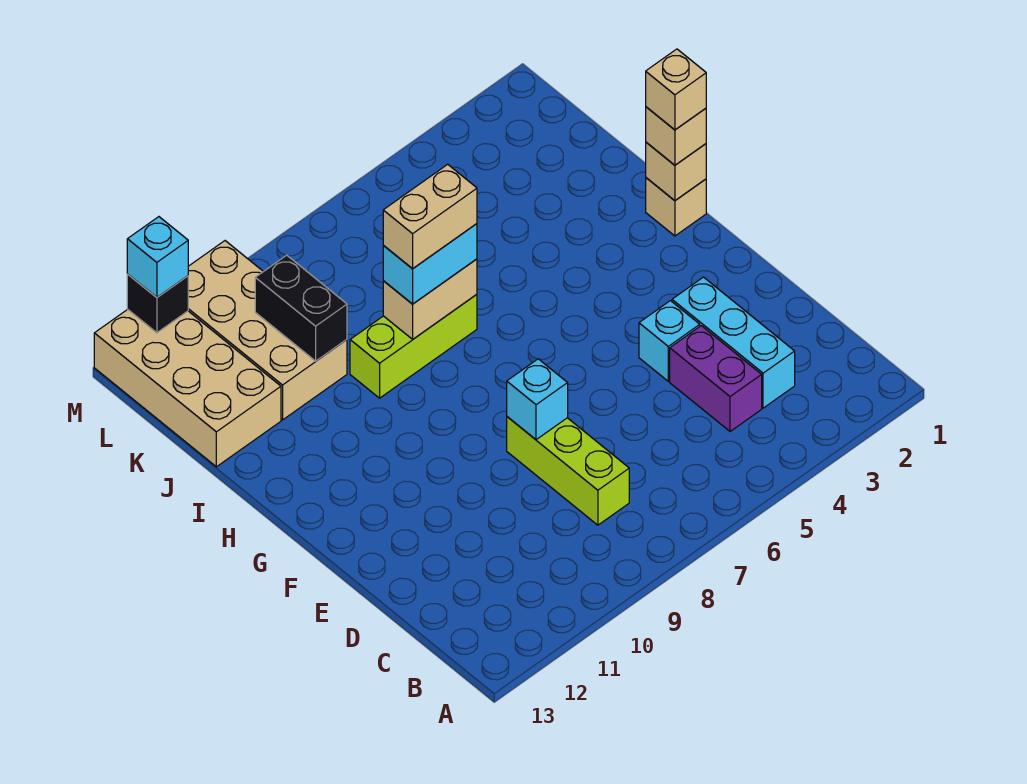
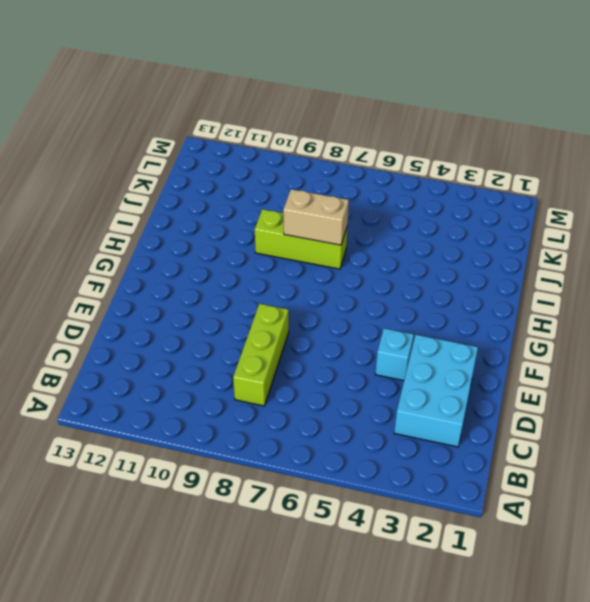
cyan 2x3 brick [394,335,478,447] -> cyan 1x3 brick [672,277,795,408]
none -> purple 1x2 brick [670,326,762,431]
none -> tan 1x1 brick [646,178,706,236]
none -> tan 2x4 brick [188,241,347,420]

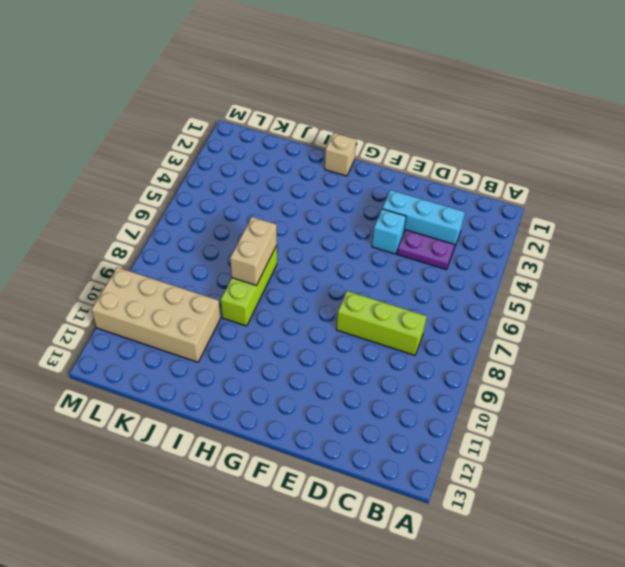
purple 1x2 plate [397,230,455,270] -> purple 1x2 brick [670,326,762,431]
none -> tan 2x4 brick [94,309,281,467]
none -> cyan 1x1 brick [507,359,568,440]
none -> tan 1x1 brick [646,142,706,201]

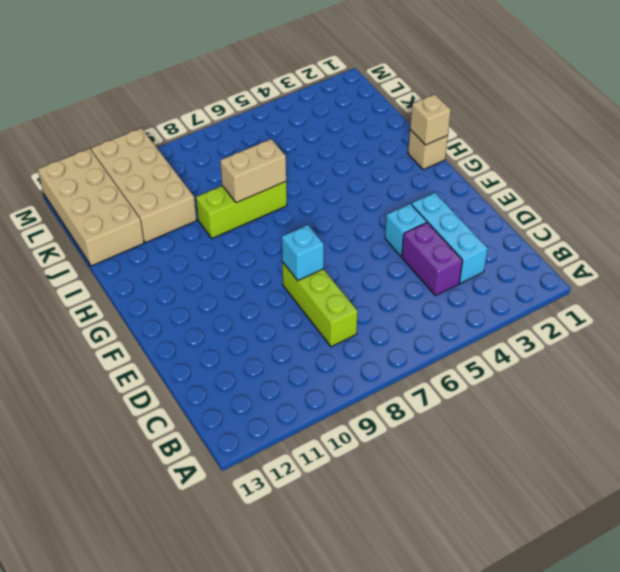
none -> black 1x2 brick [255,255,347,361]
none -> black 1x1 brick [127,274,188,333]
none -> tan 1x1 brick [646,107,706,165]

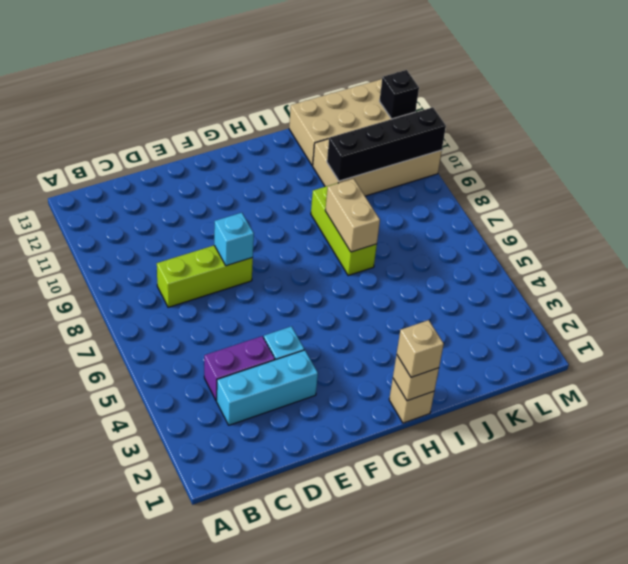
black 1x4 brick [327,107,446,181] -> black 1x2 brick [255,255,347,361]
none -> cyan 1x2 brick [383,224,477,304]
none -> cyan 1x1 brick [127,217,188,297]
none -> tan 1x1 brick [646,49,706,130]

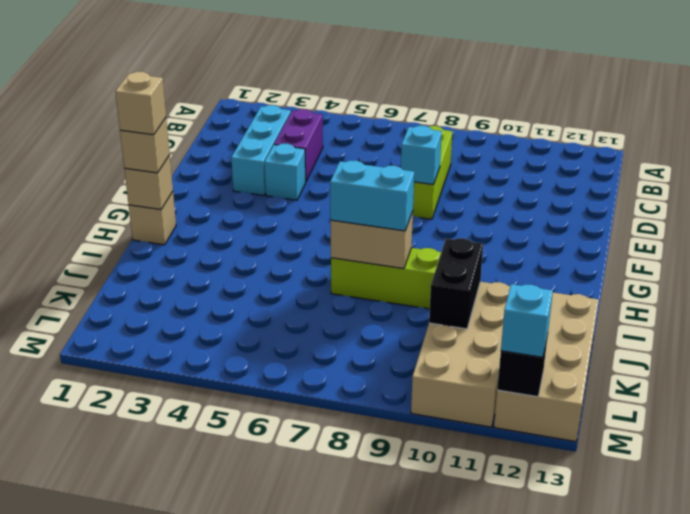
none -> tan 1x2 brick [383,164,477,268]

